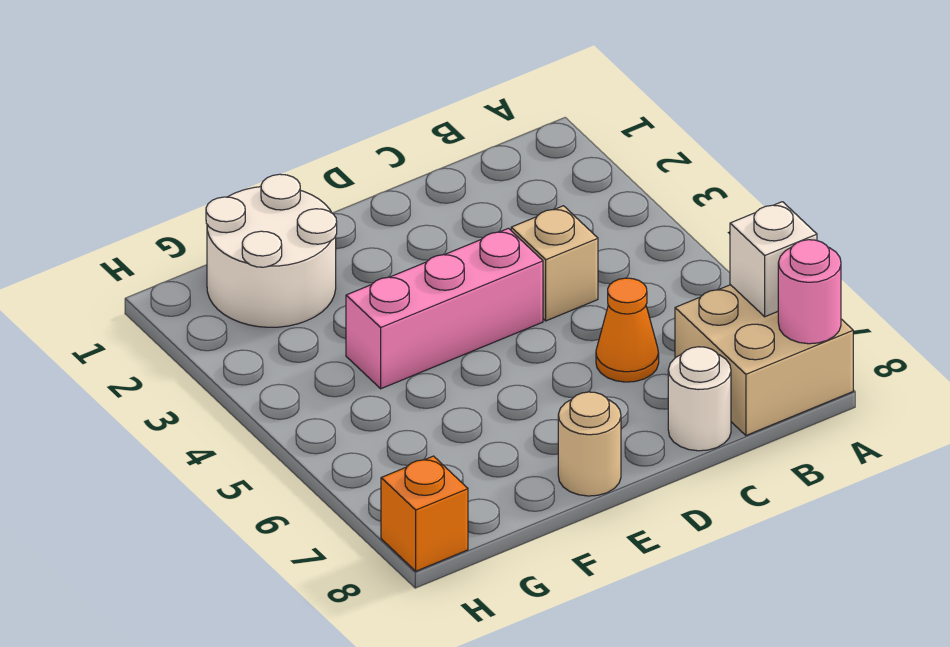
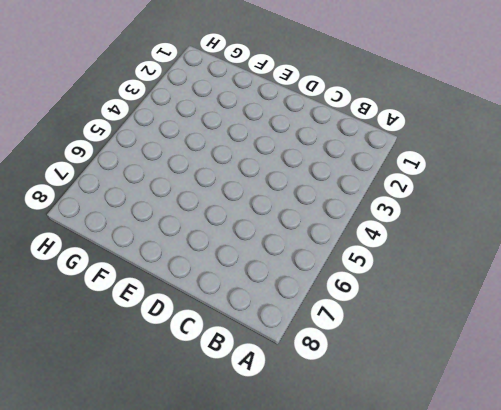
none -> tan 2x2 brick [675,285,853,435]
none -> tan 1x1 brick [511,206,598,321]

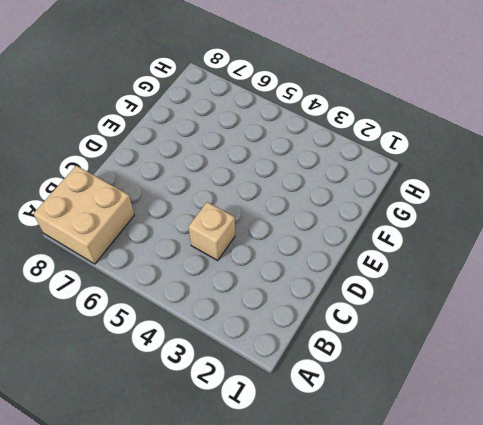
none -> orange 1x1 cone [596,278,659,382]
none -> white 1x1 round brick [668,347,731,451]

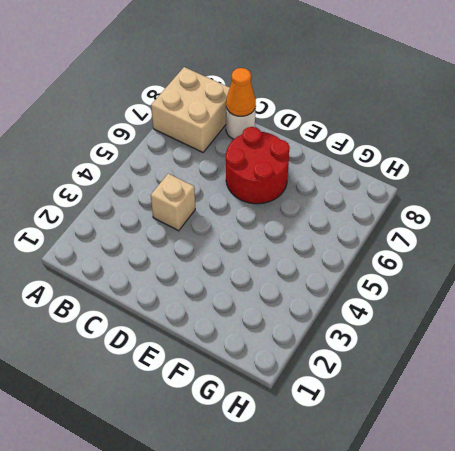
orange 1x1 cone [226,68,256,116] -> orange 1x1 cone moved to [596,278,659,382]
red 2x2 round brick [226,127,290,204] -> none
none -> pink 1x3 brick [346,228,543,389]
none -> tan 1x1 round brick [558,392,621,496]

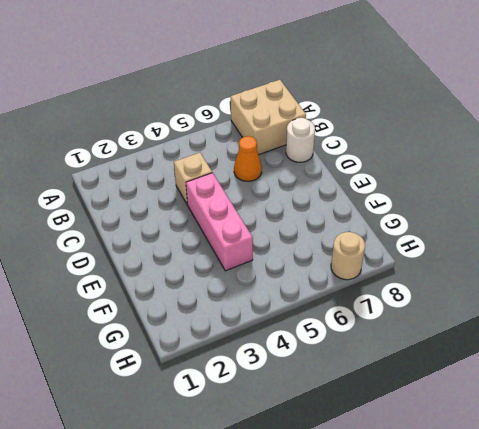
tan 1x1 round brick [331,232,365,280] -> tan 1x1 round brick moved to [558,392,621,496]
none -> white 2x2 round brick [206,174,337,327]
none -> orange 1x1 brick [381,456,468,571]

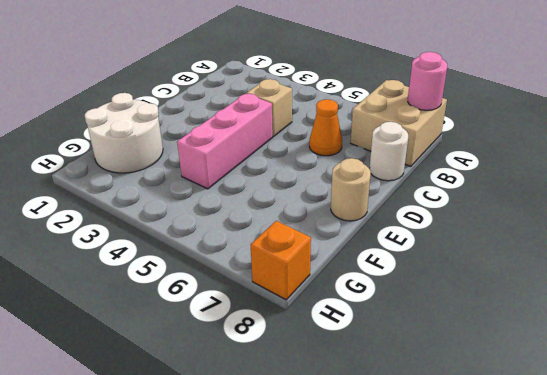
none -> white 1x1 brick [730,202,817,317]

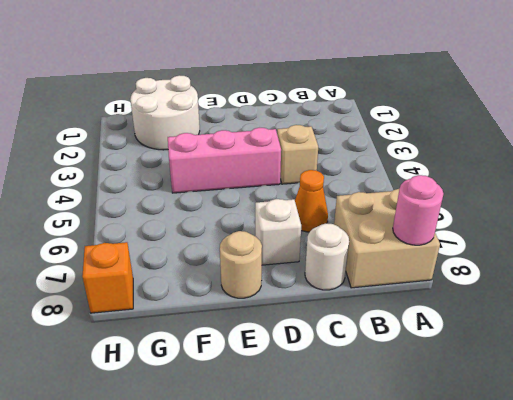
white 1x1 brick [255,199,301,265] -> white 1x1 brick moved to [730,202,817,317]

